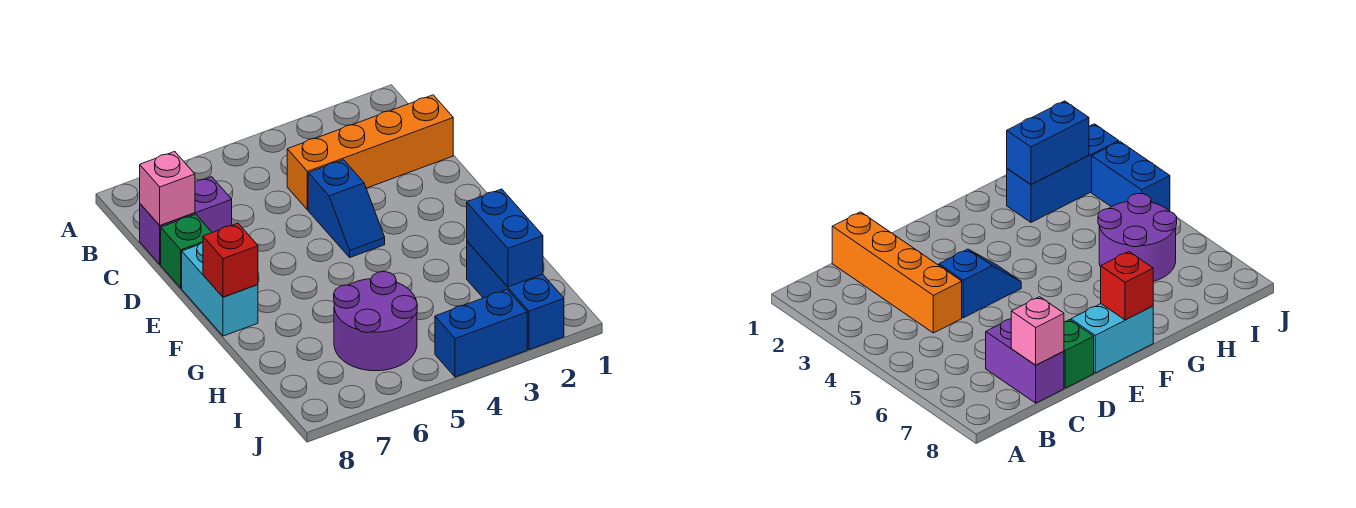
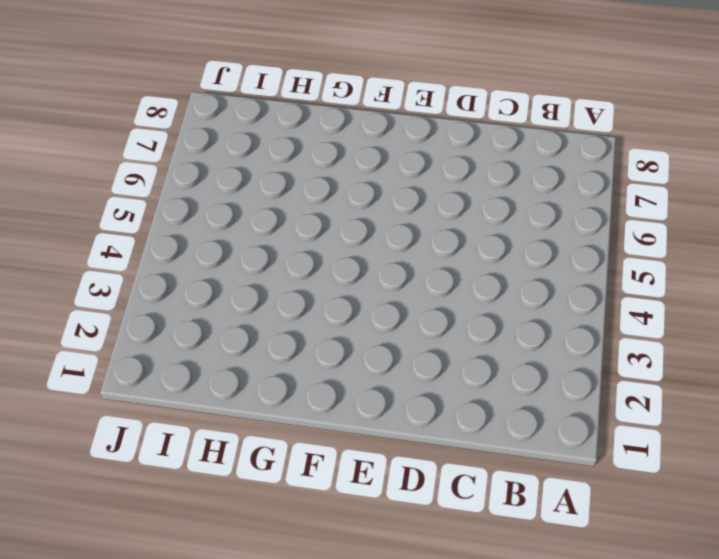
none -> orange 1x4 brick [287,95,453,210]
none -> purple 1x2 brick [140,177,232,264]

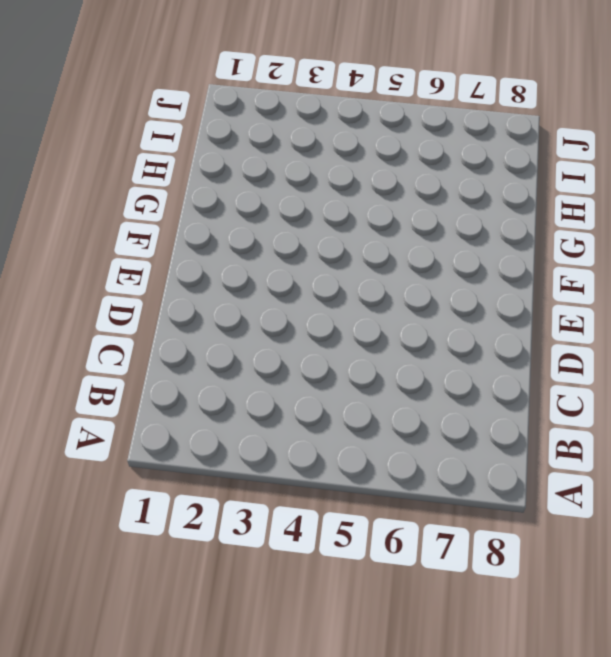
none -> orange 1x4 brick [287,95,453,210]
none -> purple 1x2 brick [140,177,232,264]

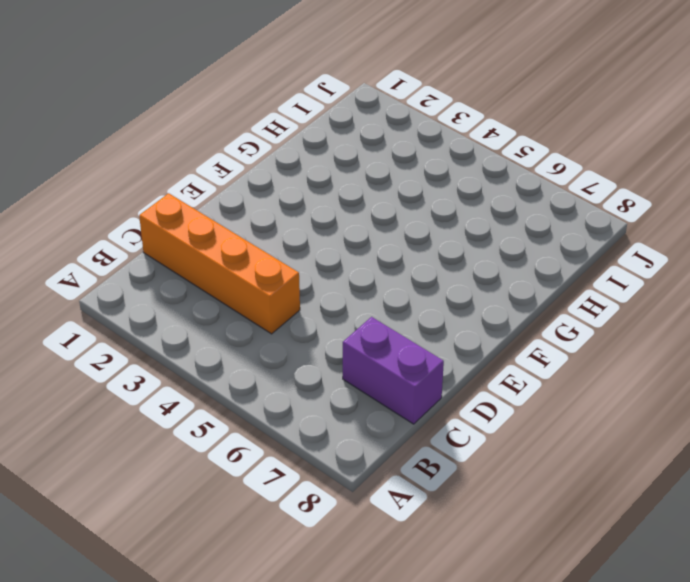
none -> blue 1x2 slope [308,160,385,257]
none -> green 1x1 brick [161,214,212,288]

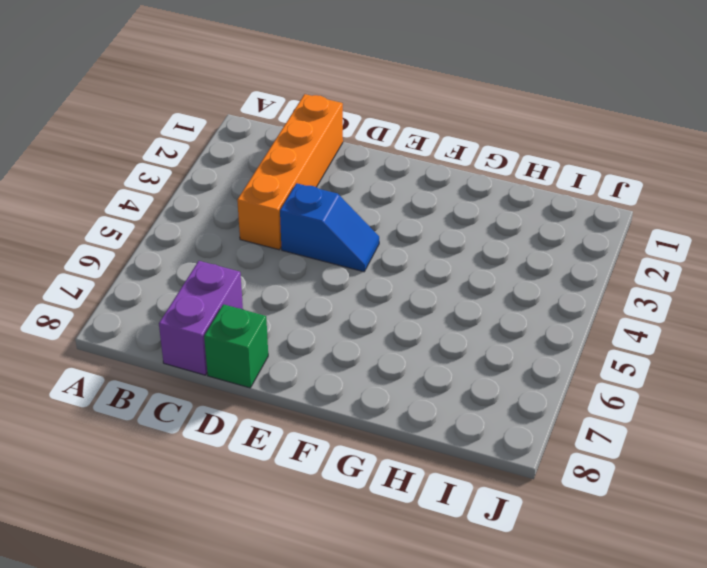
none -> cyan 1x2 brick [182,242,258,336]
none -> blue 1x3 brick [467,241,564,350]

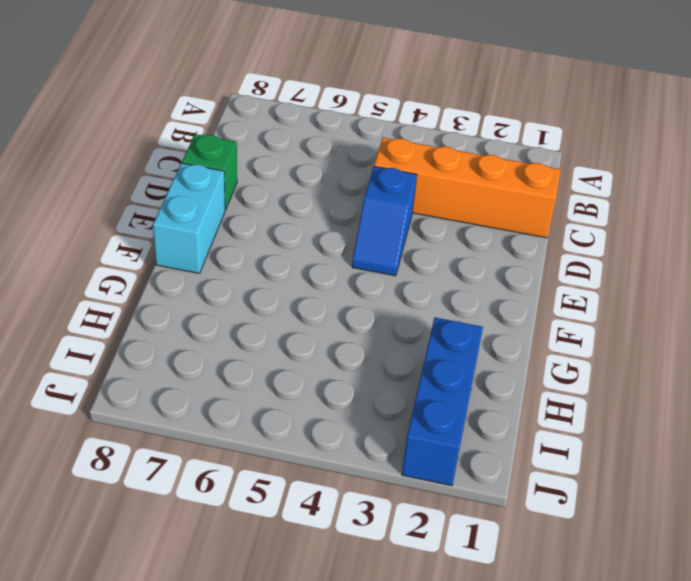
none -> purple 1x2 brick [140,177,232,264]
none -> purple 2x2 round brick [334,272,417,371]

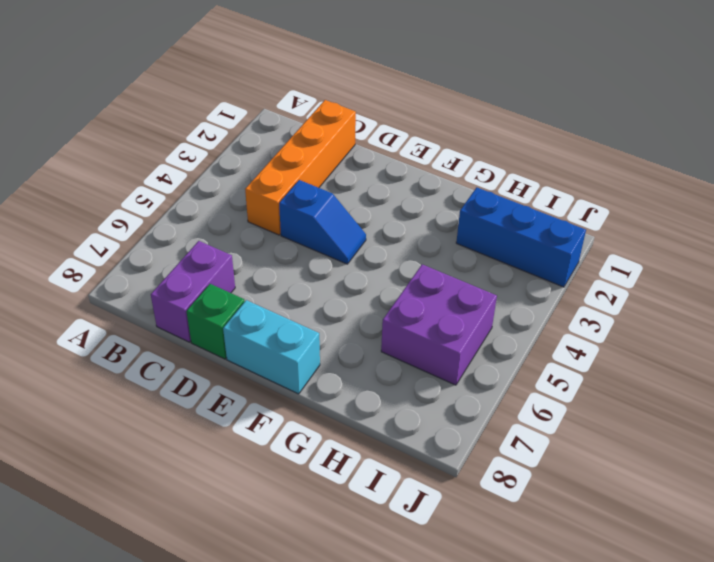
purple 2x2 brick [381,264,497,385] -> purple 2x2 round brick [334,272,417,371]
none -> blue 1x2 brick [435,289,527,377]
none -> pink 1x1 brick [140,151,195,225]

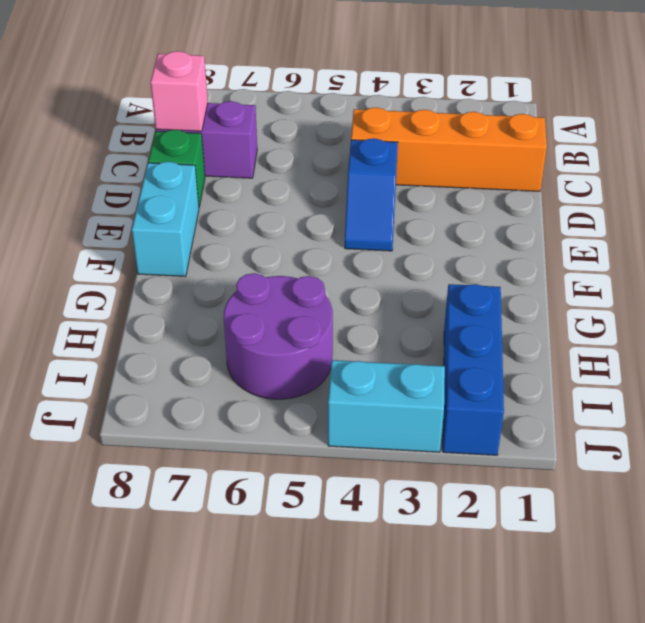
cyan 1x2 brick [328,360,445,452] -> blue 1x2 brick [435,289,527,377]
none -> red 1x1 brick [203,223,258,297]
none -> blue 1x2 brick [467,189,543,287]

